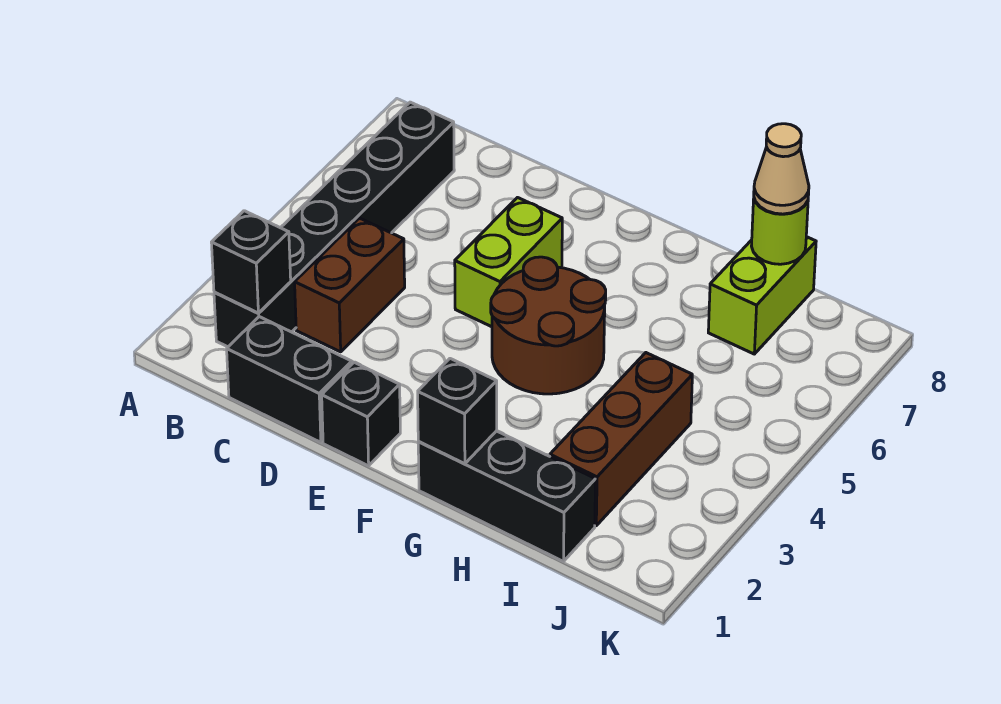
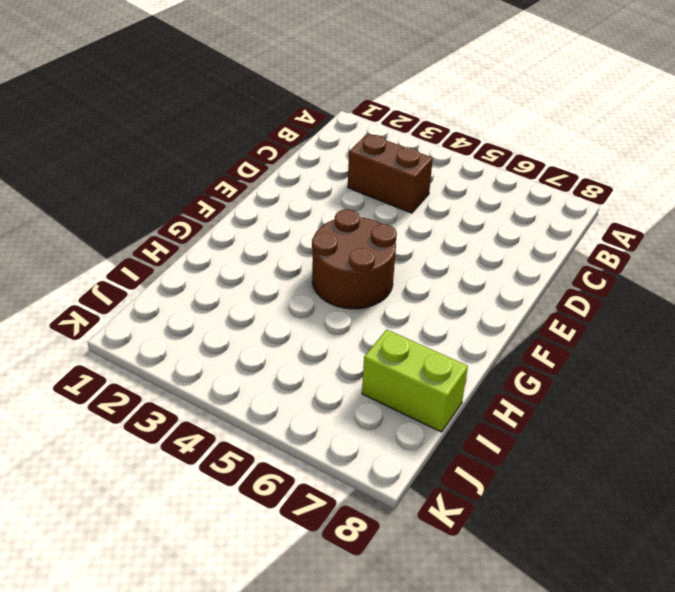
none -> black 1x6 brick [214,102,454,347]
none -> black 1x2 brick [227,317,352,442]
none -> black 1x1 brick [322,362,400,466]

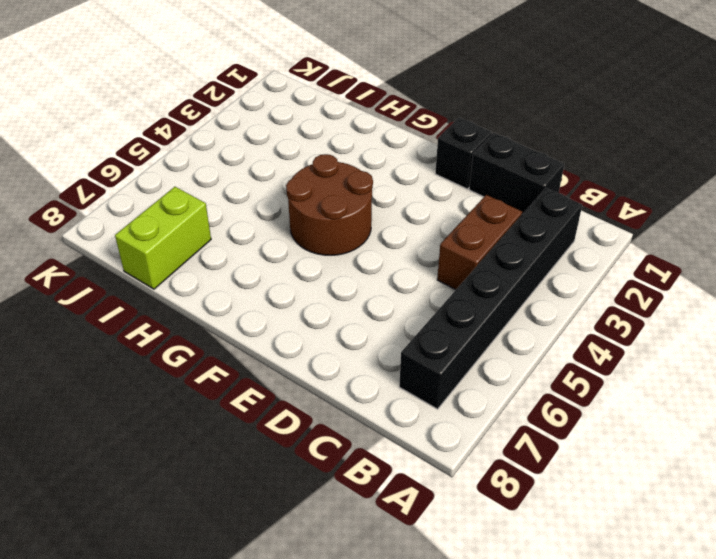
none -> lime 1x2 brick [455,198,562,327]
none -> black 1x3 brick [418,431,596,561]
none -> brown 1x3 brick [550,353,692,526]

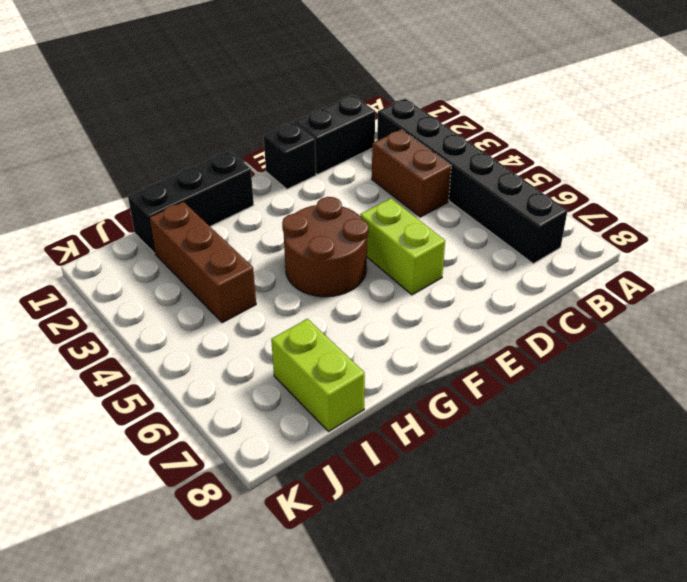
none -> black 1x1 brick [211,211,291,313]
none -> black 1x1 brick [418,359,497,464]
none -> lime 1x1 round brick [752,199,808,264]

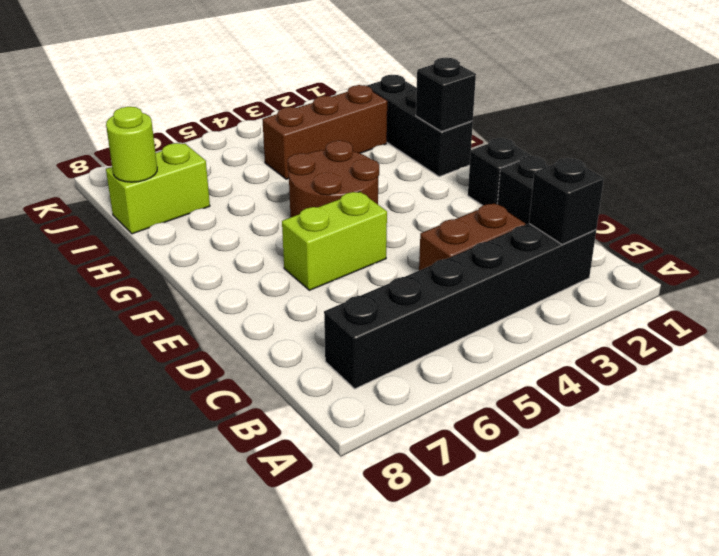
none -> tan 1x1 cone [754,124,809,214]

